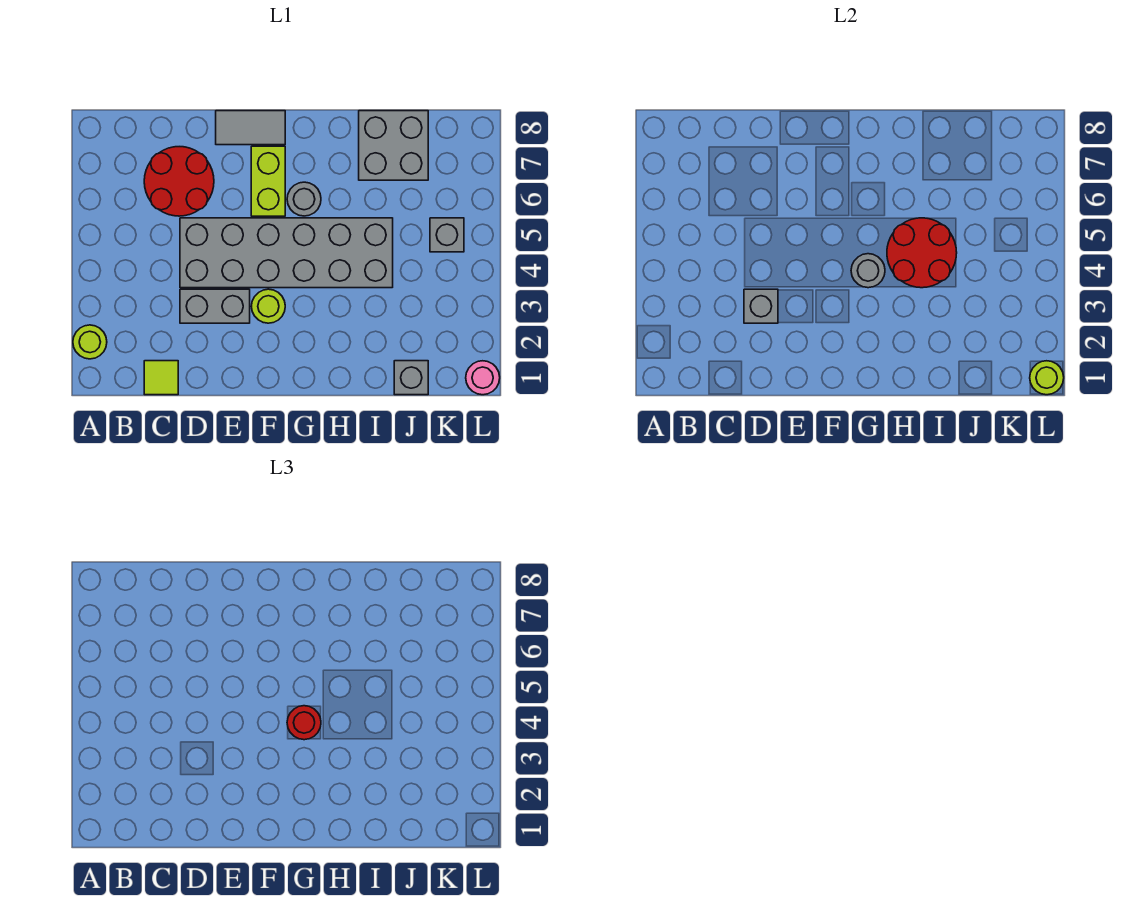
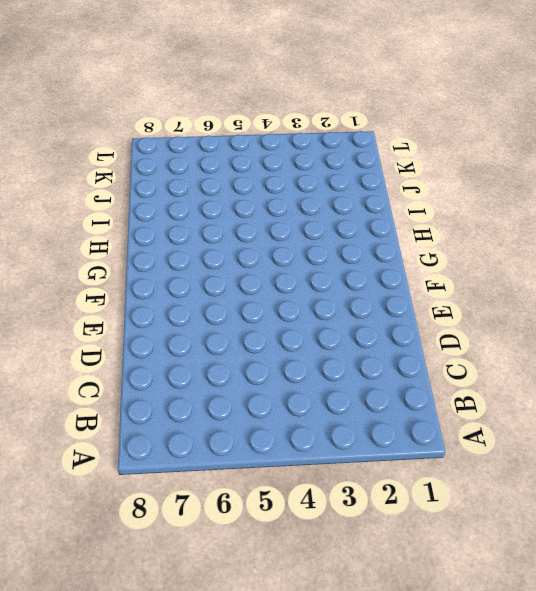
none -> lime 1x1 round brick [73,325,107,359]
none -> lime 1x1 tile [144,361,178,395]
none -> red 2x2 round brick [144,147,214,216]

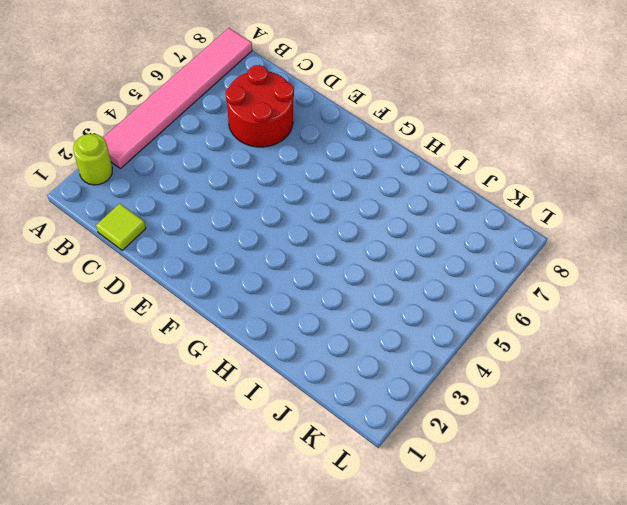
pink 1x6 tile [103,28,252,169] -> none
none -> grey 1x2 brick [180,289,250,323]
none -> grey 2x6 brick [180,218,393,288]
none -> grey 1x2 tile [216,111,285,145]

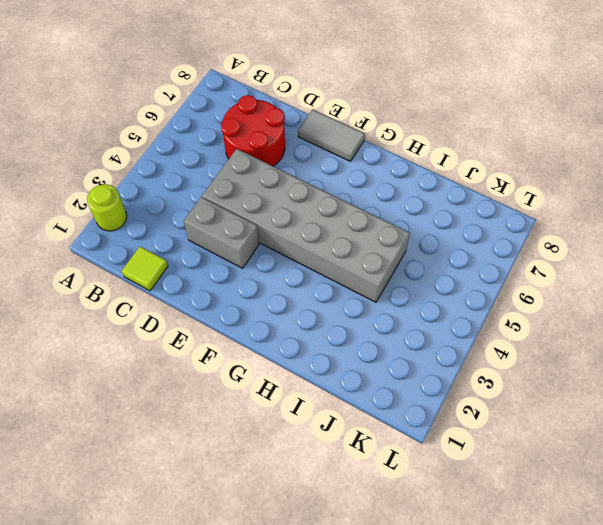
none -> lime 1x1 round brick [251,289,285,323]
none -> lime 1x2 brick [251,146,285,216]
none -> grey 1x1 round brick [287,182,321,216]

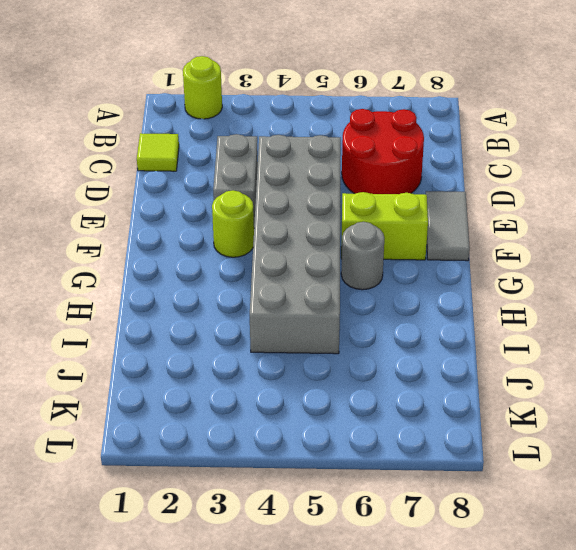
none -> grey 2x2 brick [359,111,428,180]
none -> grey 1x1 brick [394,361,428,395]
none -> grey 1x1 brick [430,218,464,252]

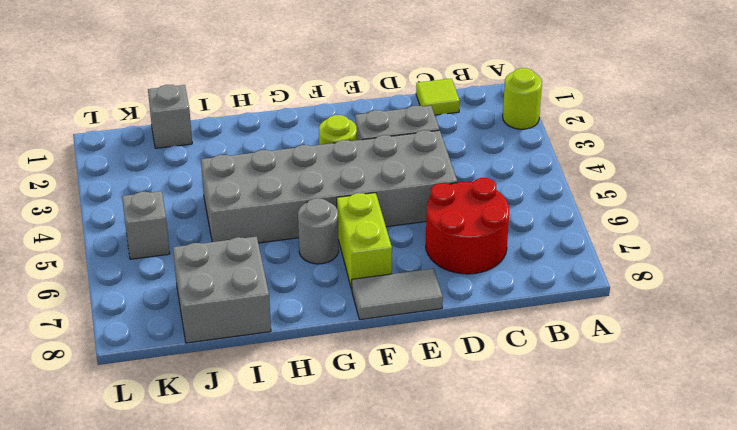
none -> pink 1x1 round brick [466,361,500,395]
none -> grey 1x1 brick [744,289,778,323]
none -> grey 1x1 round brick [851,254,885,288]

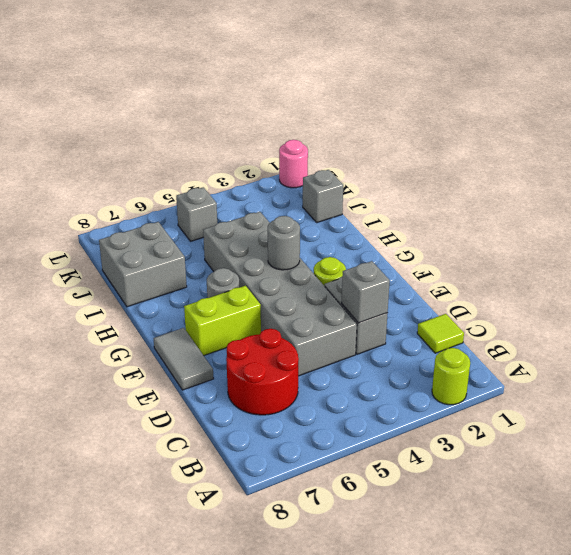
none -> red 2x2 round brick [887,218,957,288]
none -> lime 1x1 round brick [1030,361,1064,395]
none -> red 1x1 round brick [287,706,321,740]

